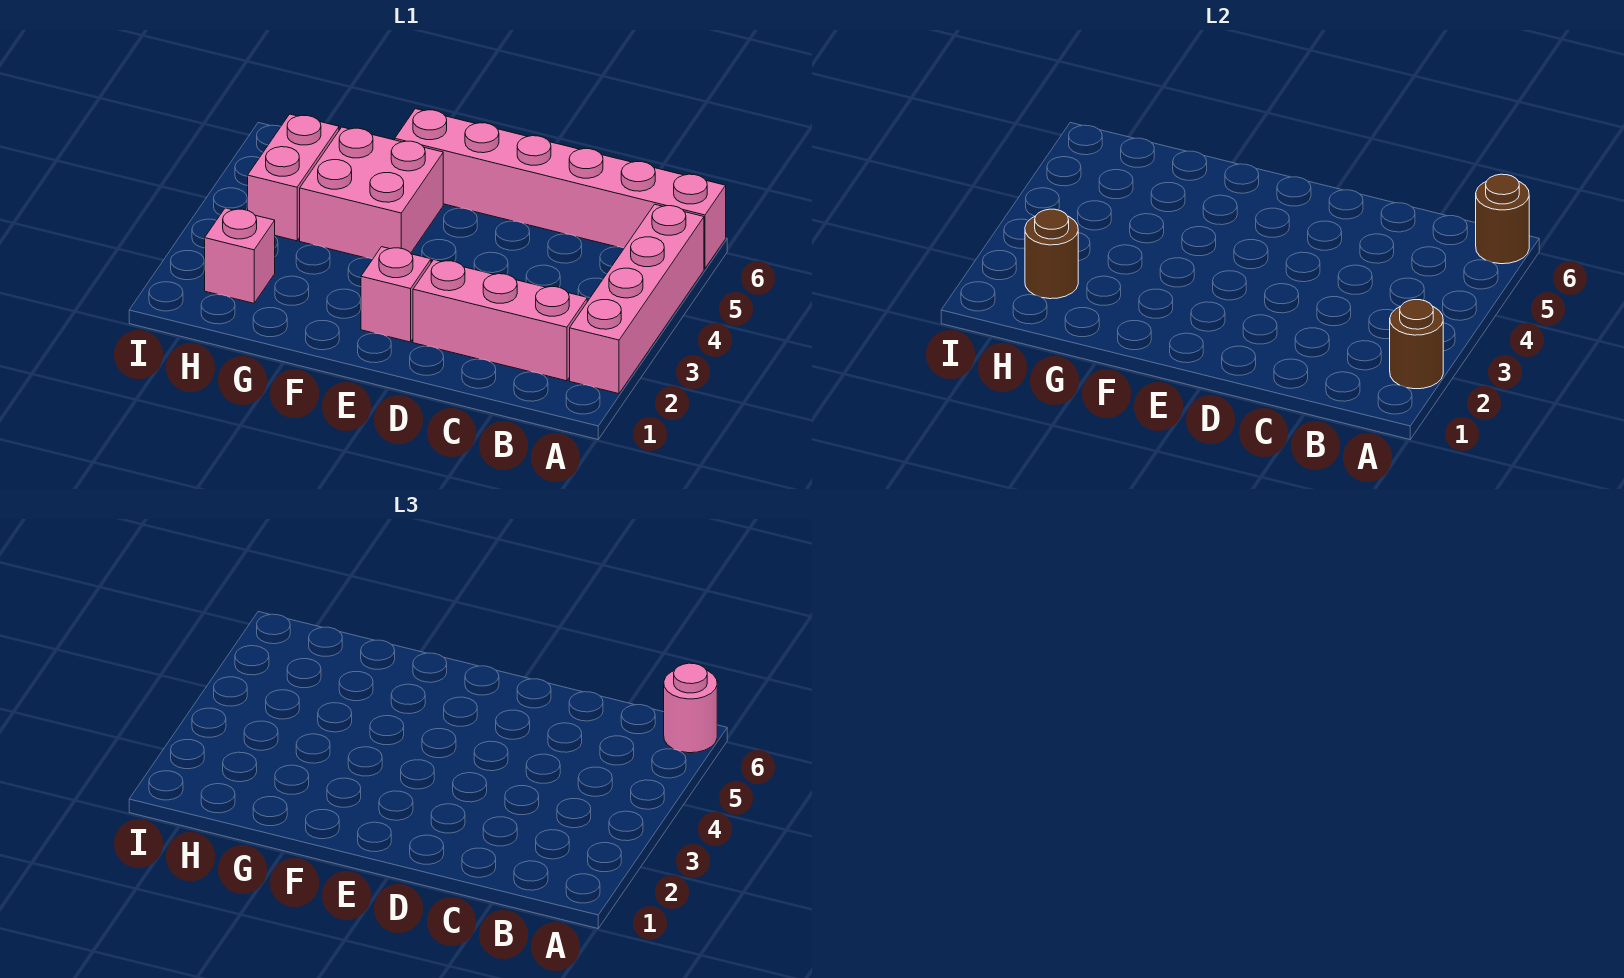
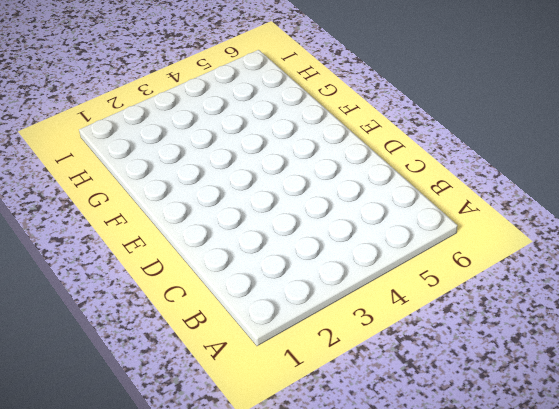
none -> pink 1x4 brick [570,204,704,394]
none -> pink 1x6 brick [395,109,726,269]

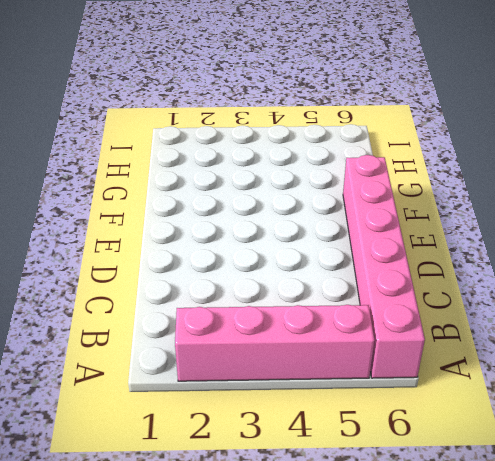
none -> pink 1x3 brick [413,260,587,381]
none -> pink 1x1 brick [361,247,431,342]

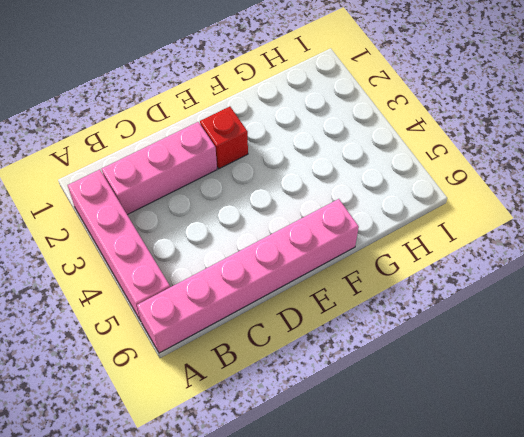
red 1x1 brick [200,107,248,169] -> pink 1x1 brick [361,247,431,342]
none -> pink 2x2 brick [300,127,443,259]
none -> pink 1x1 brick [205,208,275,303]

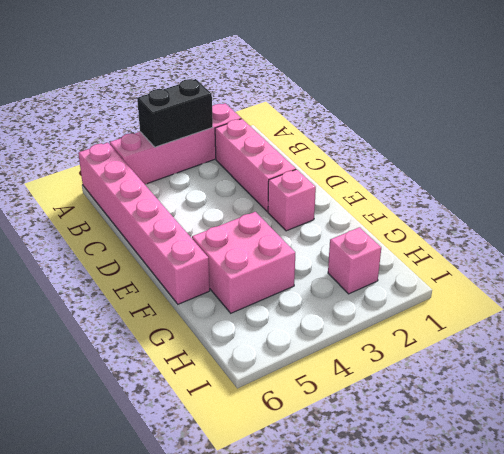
black 1x2 brick [137,79,213,147] -> none
none -> pink 1x2 brick [248,114,339,241]
none -> brown 1x1 round brick [1390,300,1443,389]

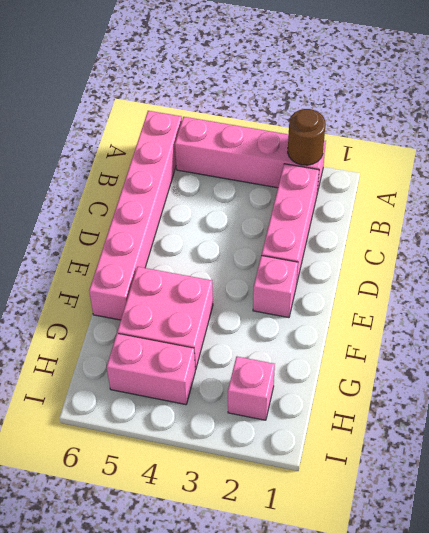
none -> brown 1x1 round brick [1476,174,1529,264]
none -> brown 1x1 round brick [1025,209,1078,299]

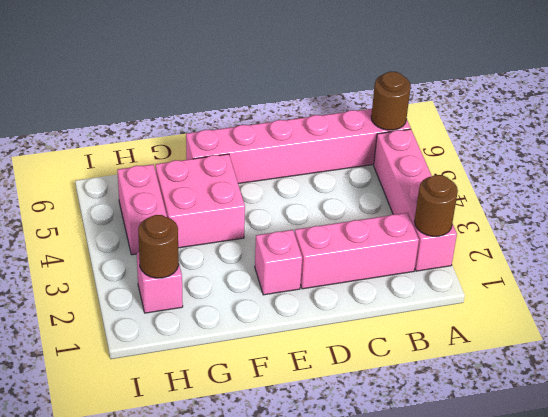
none -> pink 1x1 round brick [664,663,717,753]

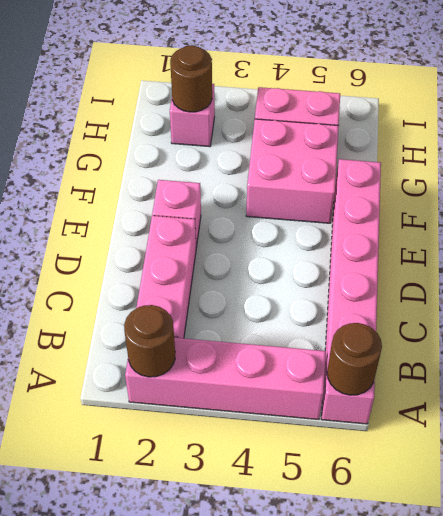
none -> pink 1x1 round brick [664,663,717,753]

